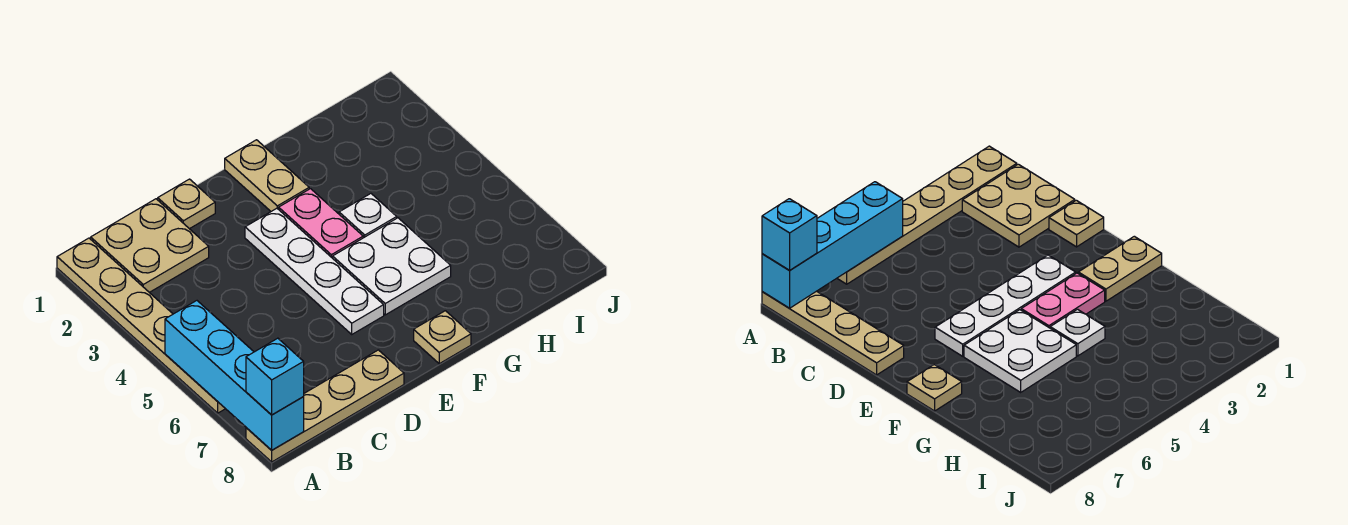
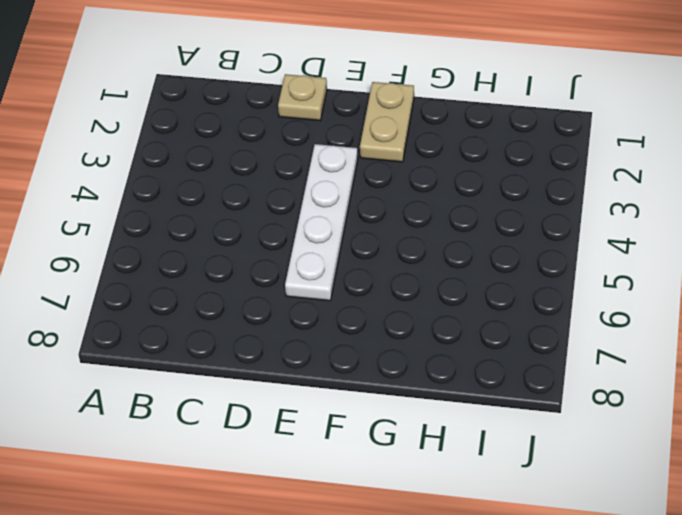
none -> tan 1x6 plate [57,238,225,413]
none -> tan 1x4 plate [246,350,404,462]
none -> tan 2x2 plate [91,199,209,292]

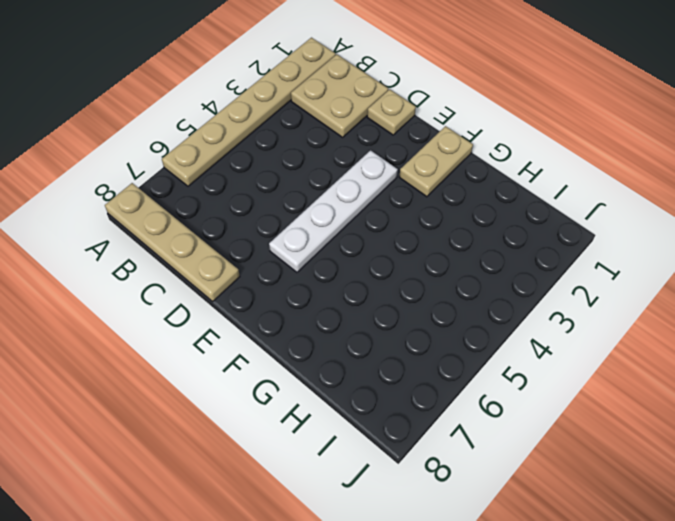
none -> pink 1x2 plate [279,189,363,258]
none -> white 2x2 plate [333,218,451,315]
none -> tan 1x1 plate [414,311,471,364]

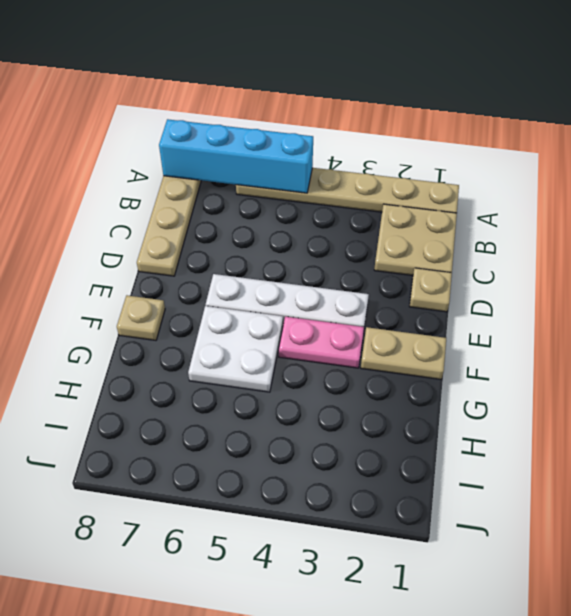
none -> white 1x1 plate [339,194,397,238]
none -> cyan 1x1 brick [246,338,304,415]

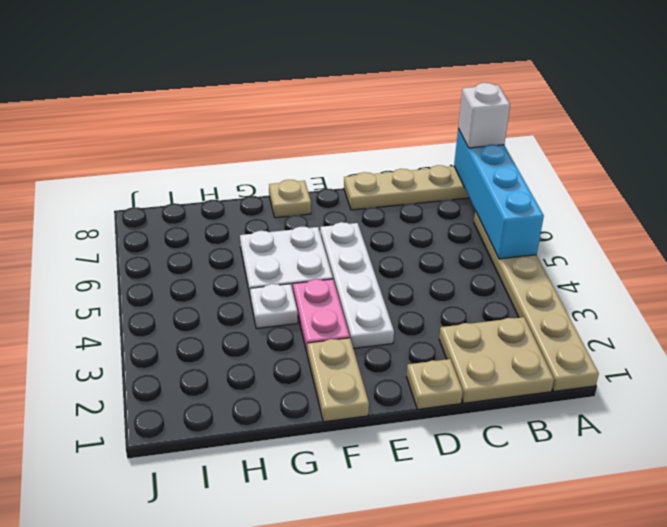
white 1x1 brick [458,83,510,148] -> cyan 1x1 brick [246,338,304,415]

